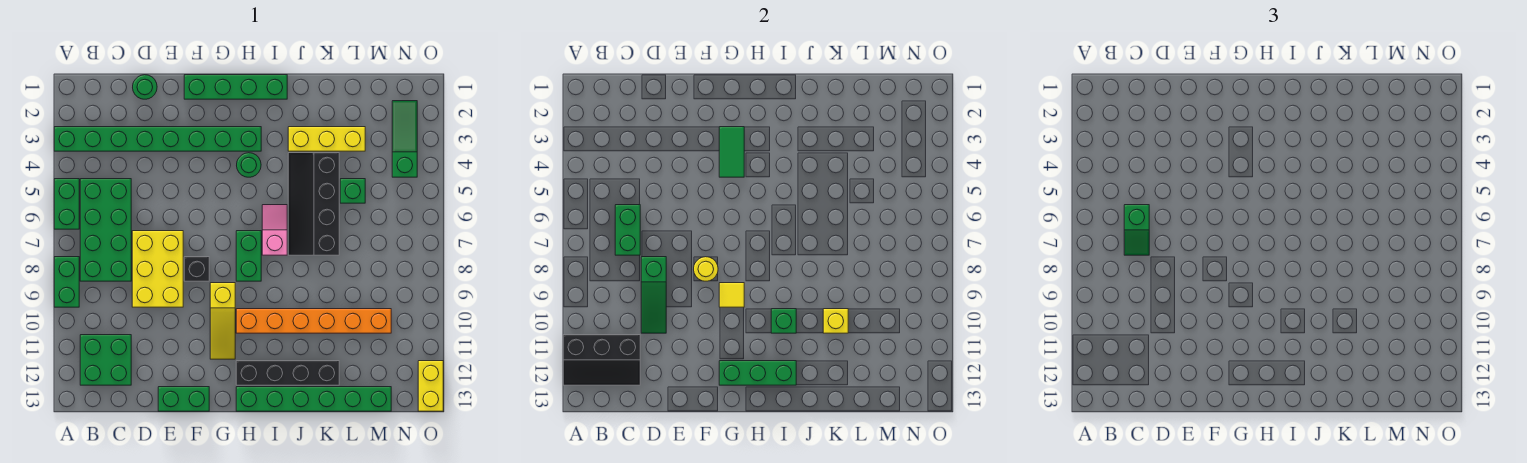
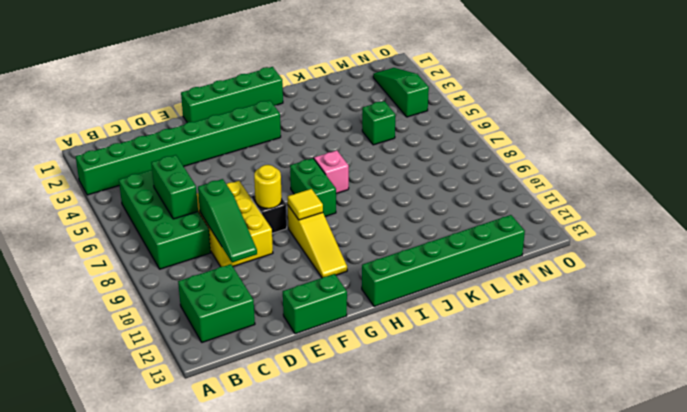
none -> green 1x2 brick [54,179,79,229]
none -> green 1x2 brick [54,257,79,307]
none -> green 1x1 round brick [133,75,157,99]
none -> green 1x1 round brick [237,153,261,177]

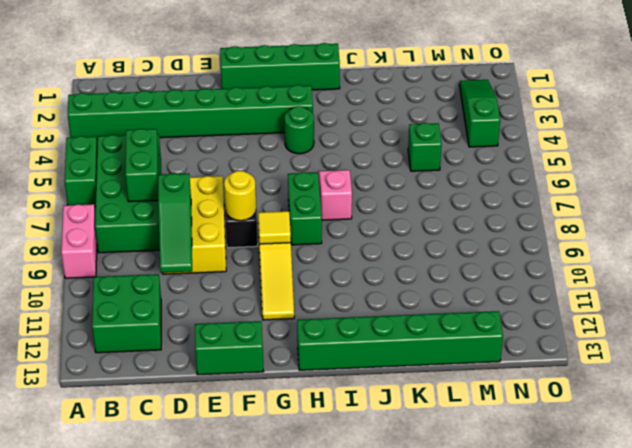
pink 1x2 brick [61,204,97,278] -> green 1x2 brick [54,257,79,307]
none -> green 1x1 round brick [133,75,157,99]
none -> orange 1x6 brick [236,309,391,333]
none -> black 1x4 brick [236,361,339,385]
none -> yellow 1x3 brick [288,127,365,151]

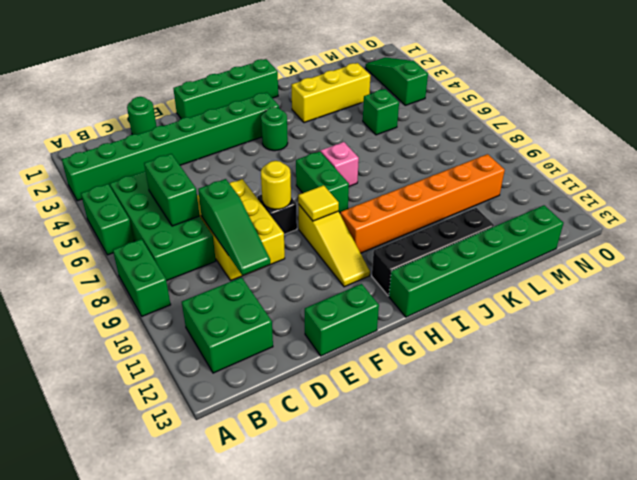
none -> black 2x4 slope [288,153,339,255]
none -> yellow 1x2 brick [418,361,443,411]
none -> black 2x3 slope [563,335,640,385]
none -> green 1x2 tile [719,127,744,177]

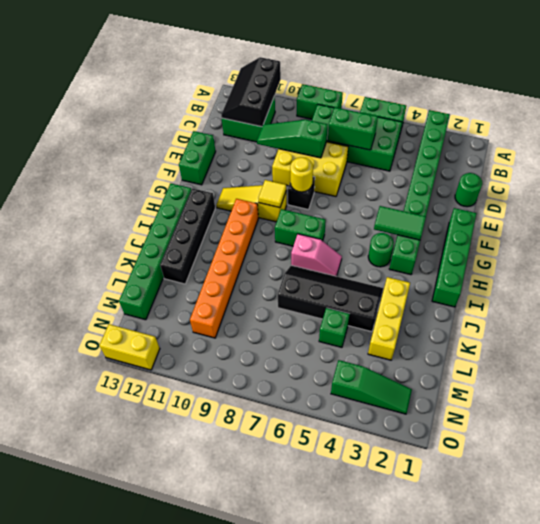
none -> green 1x3 brick [719,361,796,385]
none -> green 1x1 brick [771,309,796,333]
none -> yellow 1x1 brick [823,309,848,333]
none -> green 1x2 slope [1124,205,1149,255]

